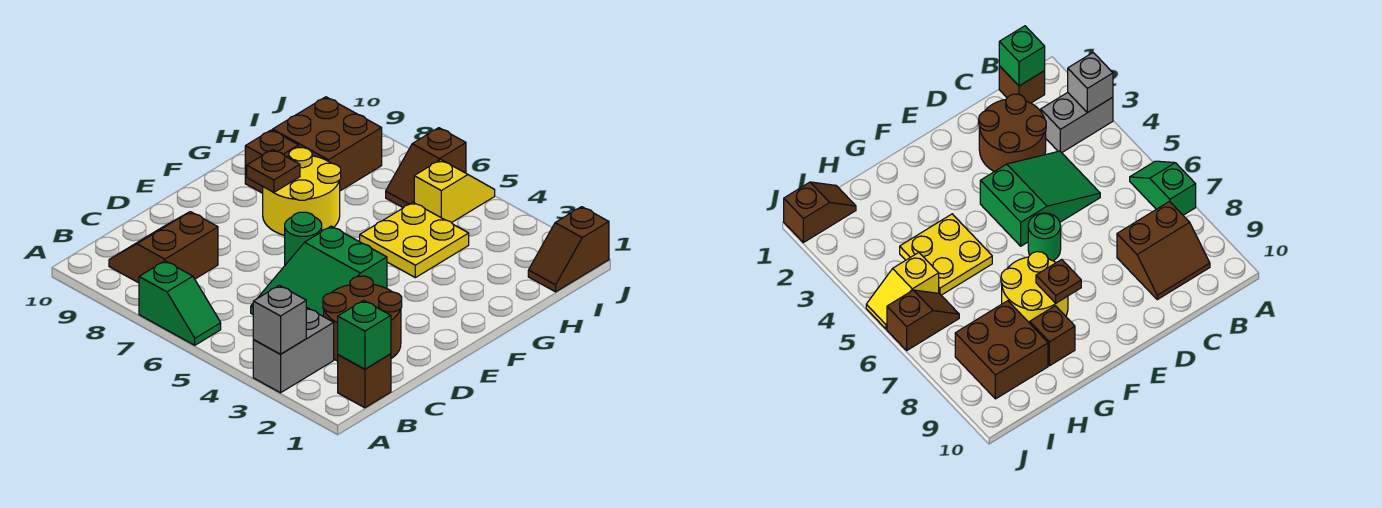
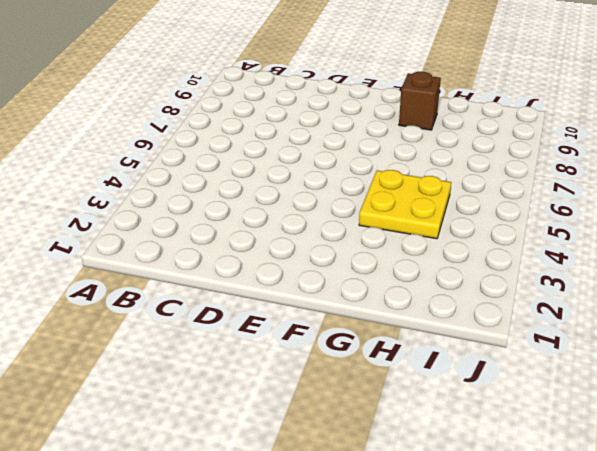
none -> grey 1x2 brick [253,307,334,393]
none -> green 1x2 slope [139,261,221,345]
none -> brown 1x1 brick [338,354,391,408]

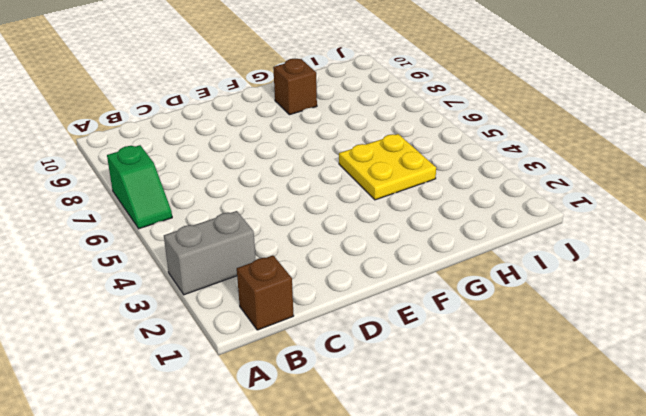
none -> brown 2x2 slope [109,212,218,283]
none -> brown 2x2 round brick [323,276,402,361]
none -> green 2x3 slope [251,226,387,317]

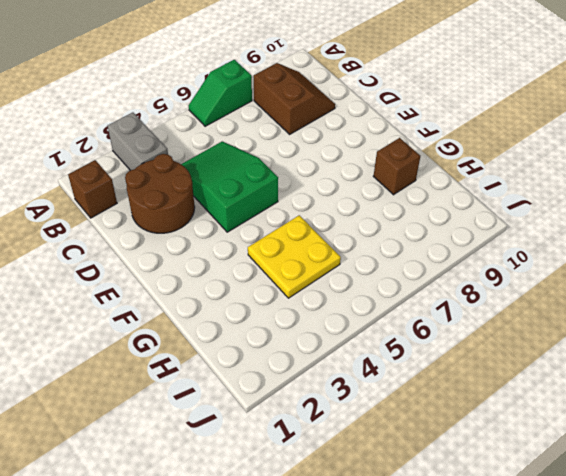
none -> green 1x1 round brick [285,212,322,265]
none -> yellow 2x2 round brick [263,148,341,236]
none -> brown 2x2 brick [273,97,382,191]

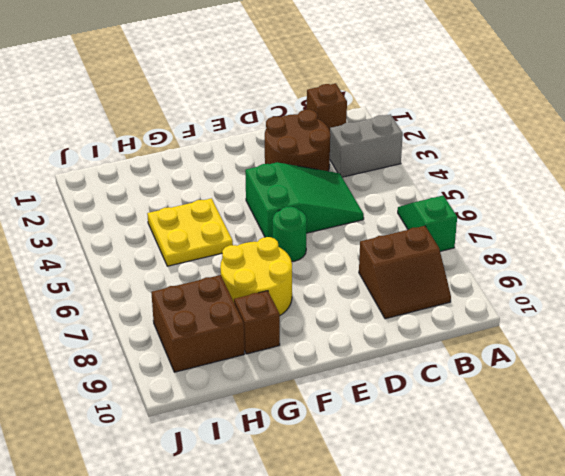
none -> brown 1x2 slope [528,207,609,292]
none -> yellow 1x2 slope [414,160,495,223]
none -> brown 1x2 slope [386,128,466,208]

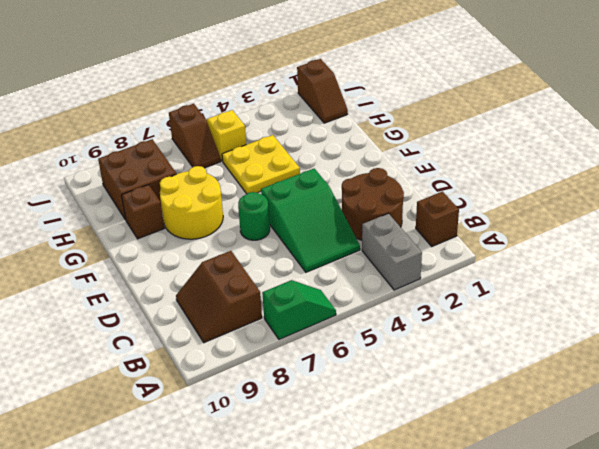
none -> grey 1x1 brick [253,285,306,354]
none -> green 1x1 brick [338,300,391,369]
none -> brown 1x1 plate [247,149,300,192]

